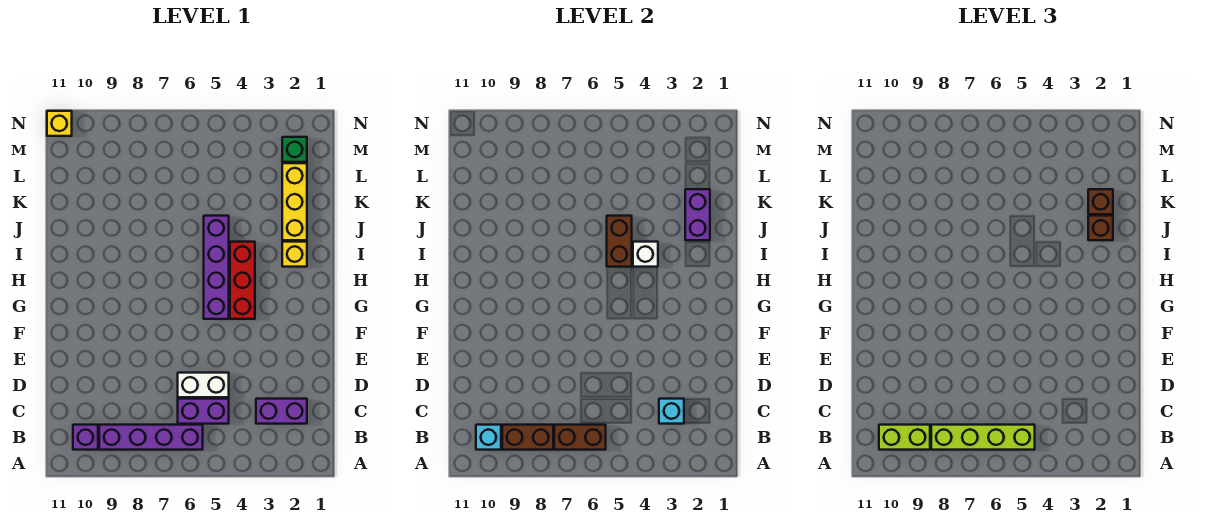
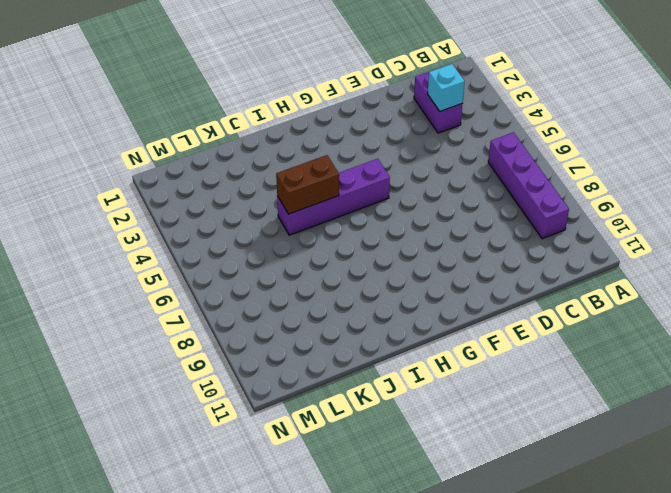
none -> purple 1x1 brick [73,425,98,450]
none -> purple 1x2 brick [178,399,229,424]
none -> white 1x2 brick [178,373,229,397]

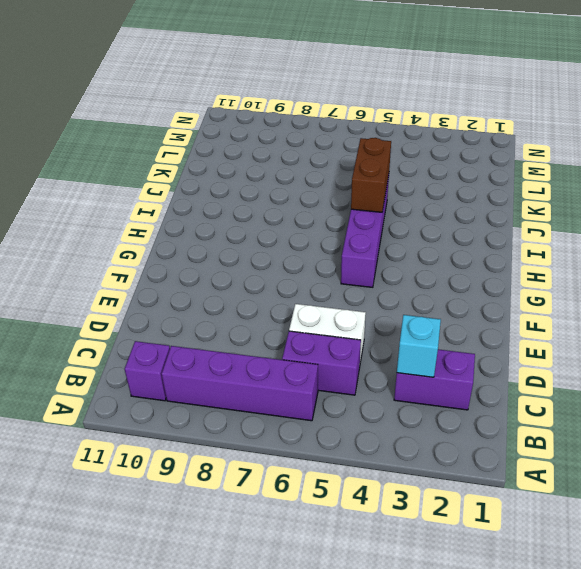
none -> red 1x3 brick [230,242,255,319]
none -> yellow 1x1 brick [282,242,307,267]
none -> yellow 1x3 brick [282,163,307,240]

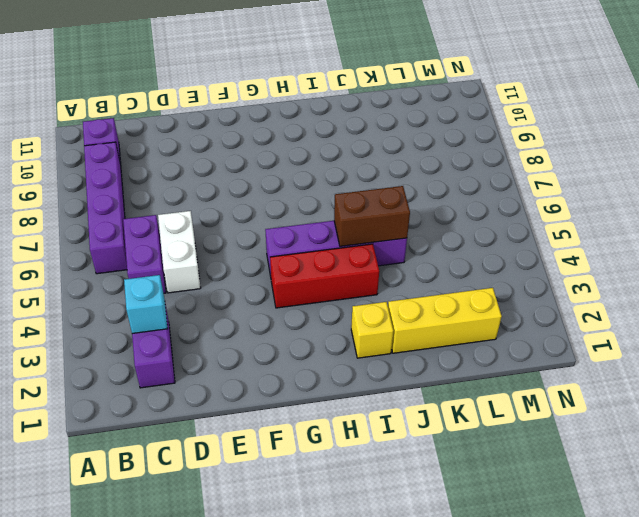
none -> green 1x1 brick [282,137,307,162]
none -> yellow 1x1 brick [47,111,72,136]
none -> brown 1x2 brick [554,425,606,450]

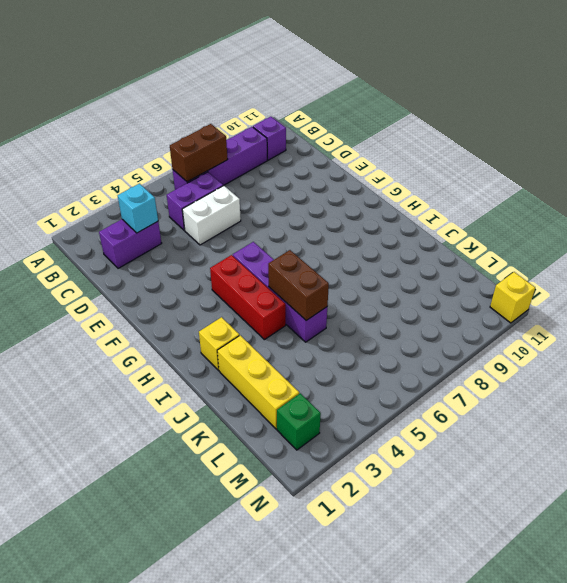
none -> brown 1x2 brick [502,425,553,450]
none -> cyan 1x1 brick [476,425,501,450]
none -> white 1x1 brick [633,242,658,267]

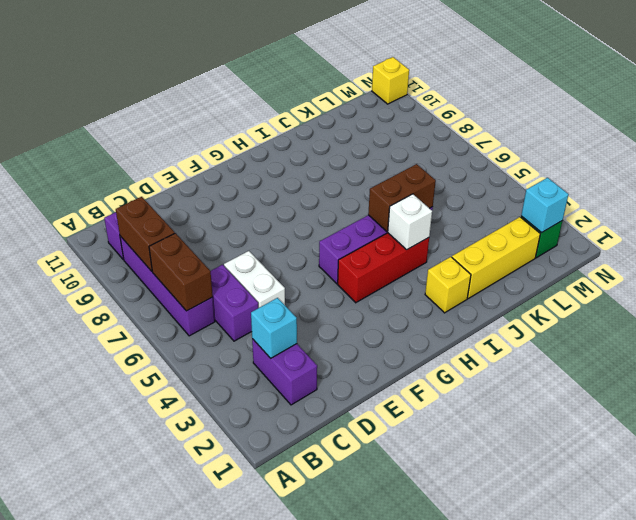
cyan 1x1 brick [521,178,569,233] -> cyan 1x1 brick moved to [476,425,501,450]
none -> purple 1x2 brick [685,189,710,240]
none -> lime 1x4 brick [931,425,1035,450]
none -> lime 1x2 brick [879,425,930,450]

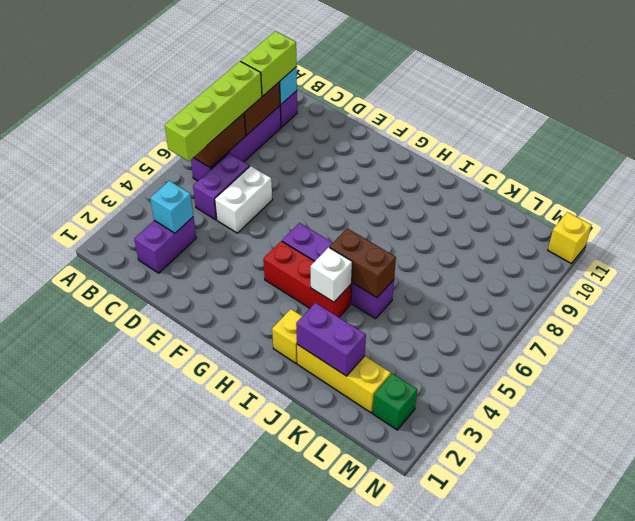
none -> brown 1x1 brick [1088,216,1113,240]
none -> brown 1x1 brick [1088,189,1113,214]

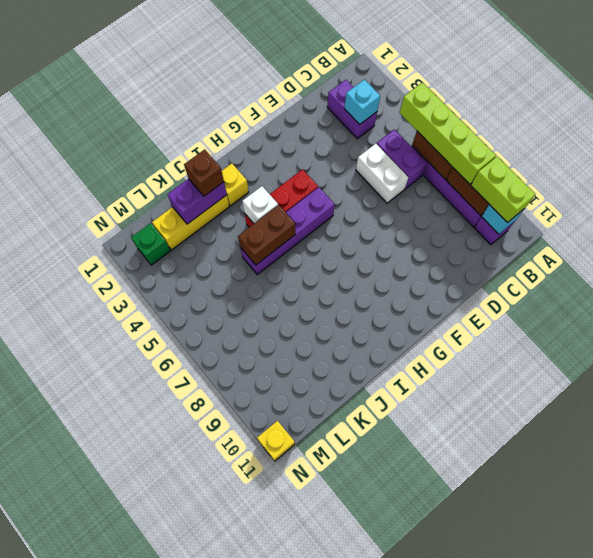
none -> brown 1x1 brick [1088,189,1113,214]

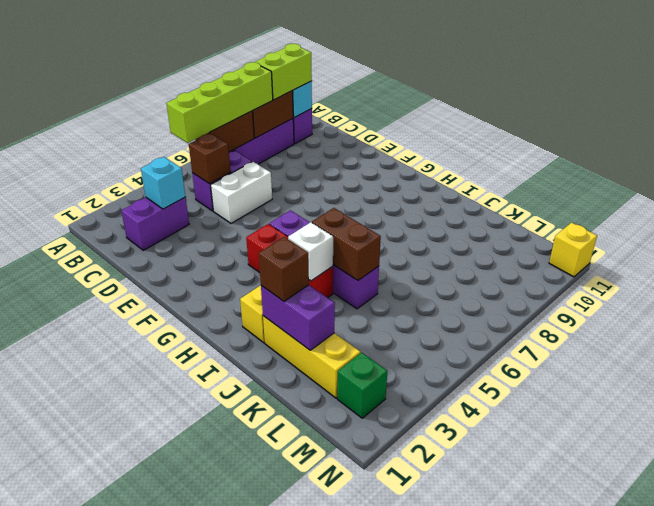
brown 1x1 brick [189,133,231,184] -> brown 1x1 brick moved to [1088,189,1113,214]

